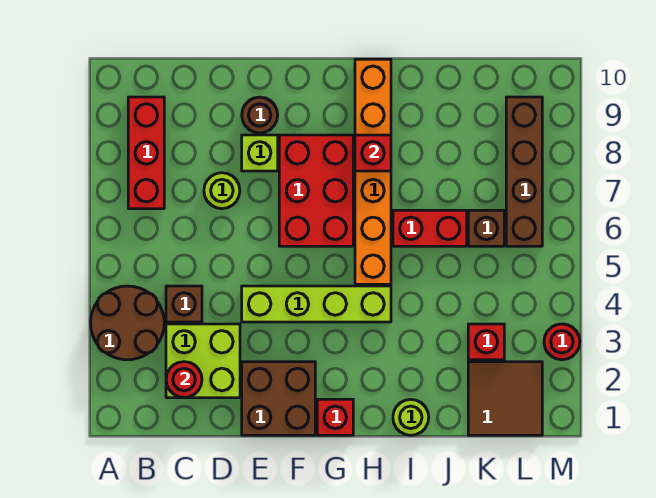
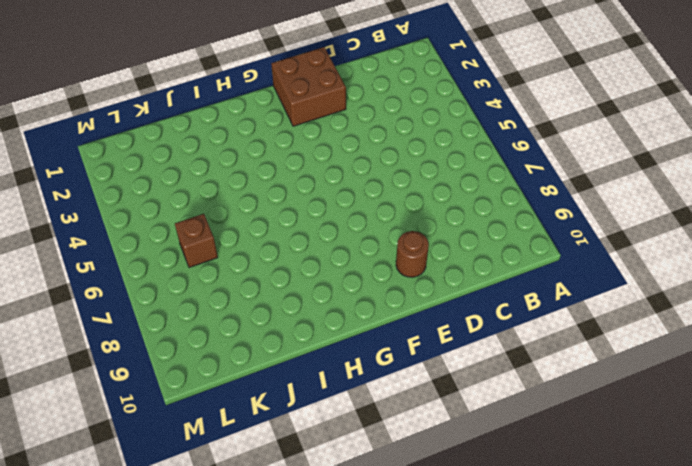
none -> brown 2x2 round brick [91,286,164,360]
none -> red 1x3 brick [128,97,164,209]
none -> lime 2x2 brick [166,324,240,398]

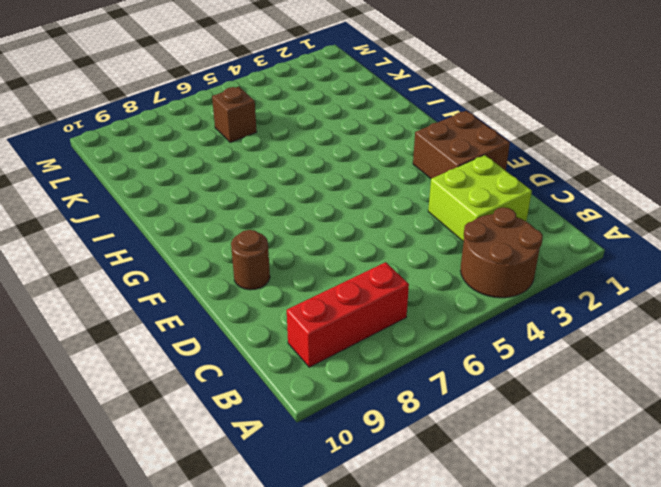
none -> brown 1x1 brick [166,286,202,322]
none -> lime 1x1 round brick [204,173,240,209]
none -> lime 1x4 brick [242,286,391,322]

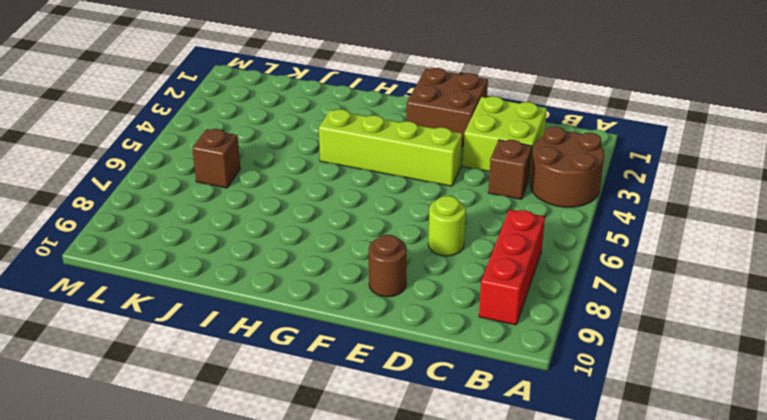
none -> lime 1x1 brick [242,135,278,171]
none -> red 2x3 brick [279,135,353,246]
none -> red 1x1 brick [317,399,353,435]

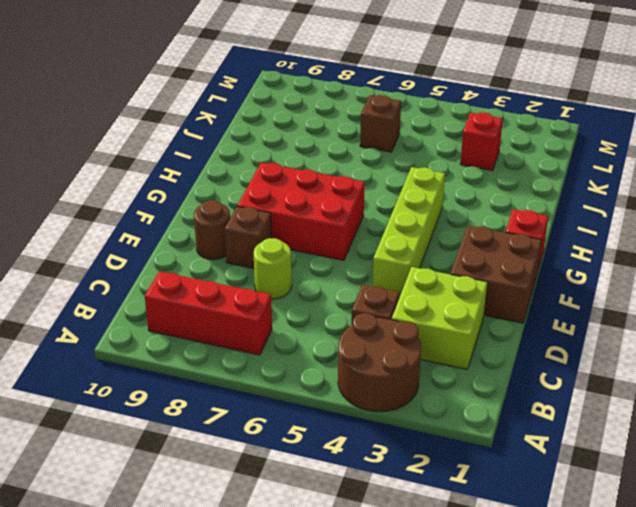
brown 1x1 brick [225,207,272,268] -> lime 1x1 brick [242,135,278,171]
none -> orange 1x6 brick [355,59,391,284]
none -> lime 1x1 round brick [393,399,429,435]
none -> red 1x2 brick [393,210,467,246]

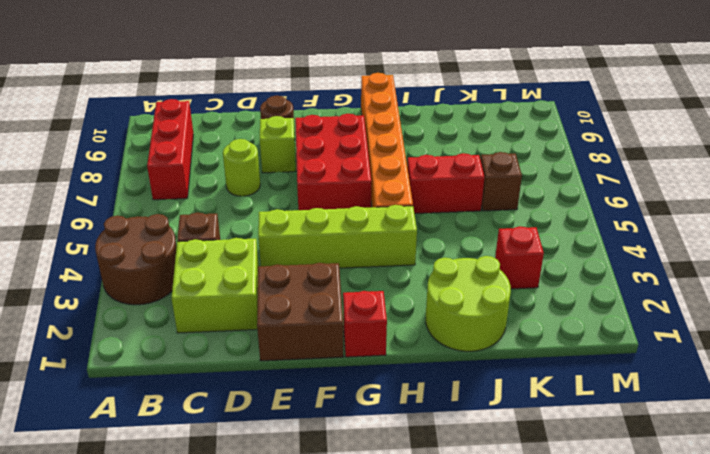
lime 2x2 round brick [426,256,511,351] -> lime 1x1 round brick [393,399,429,435]
none -> brown 2x2 tile [468,362,542,435]
none -> brown 1x4 brick [506,97,542,246]
none -> red 1x1 round brick [544,324,580,360]

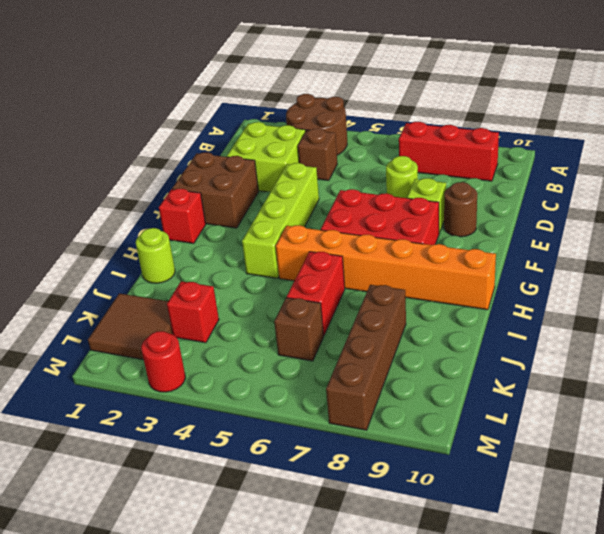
brown 1x4 brick [326,285,406,430] -> brown 1x4 brick turned to [506,97,542,246]
none -> red 1x1 round brick [166,362,202,398]
none -> red 1x1 brick [355,135,391,171]

